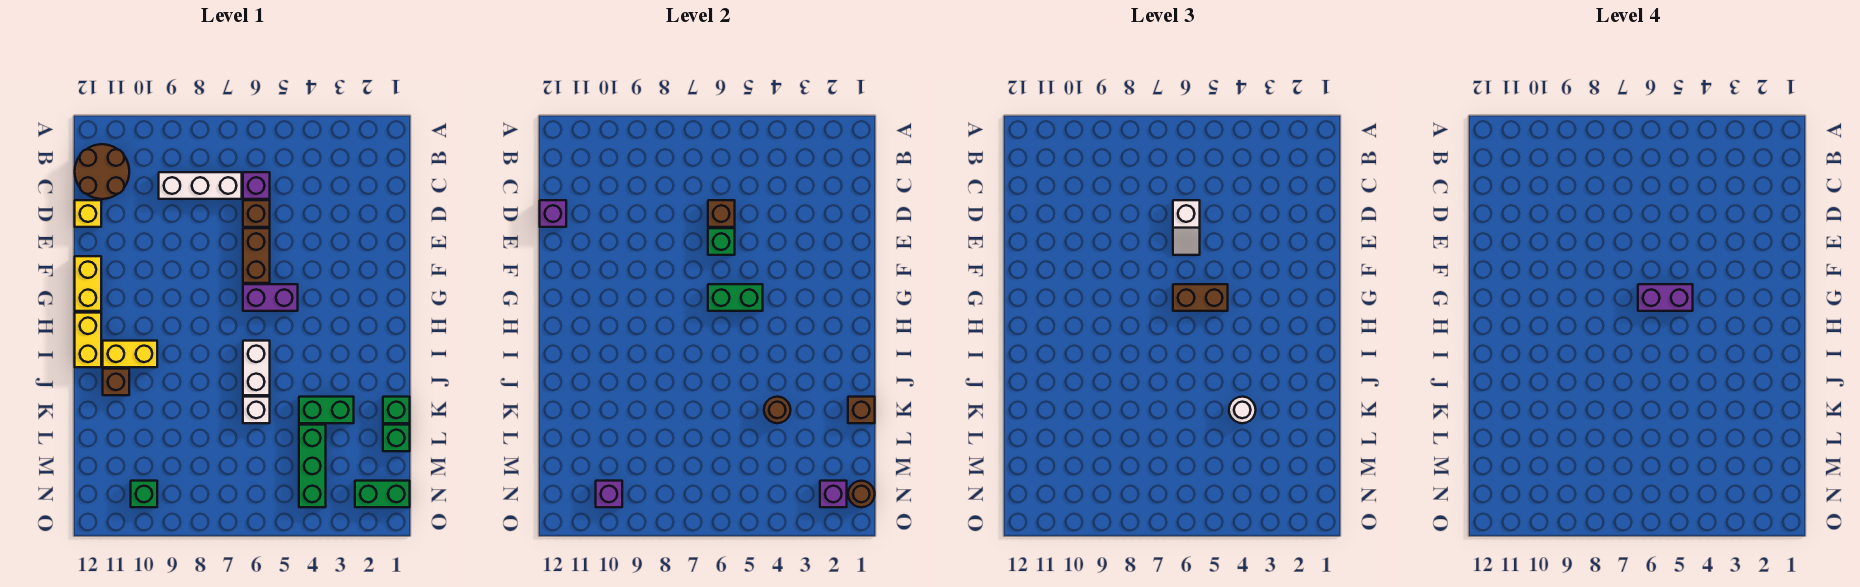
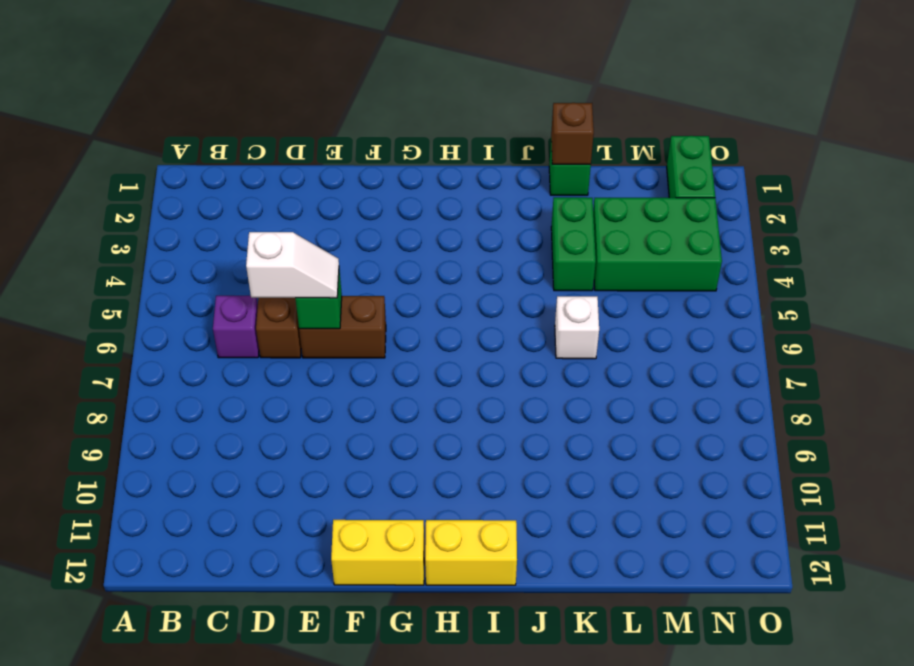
green 2x3 brick [593,198,722,291] -> green 1x3 brick [299,425,326,507]
none -> brown 2x2 round brick [75,144,129,199]
none -> white 1x3 brick [159,172,242,199]
none -> yellow 1x1 brick [75,200,101,227]
none -> purple 1x2 brick [243,284,298,311]

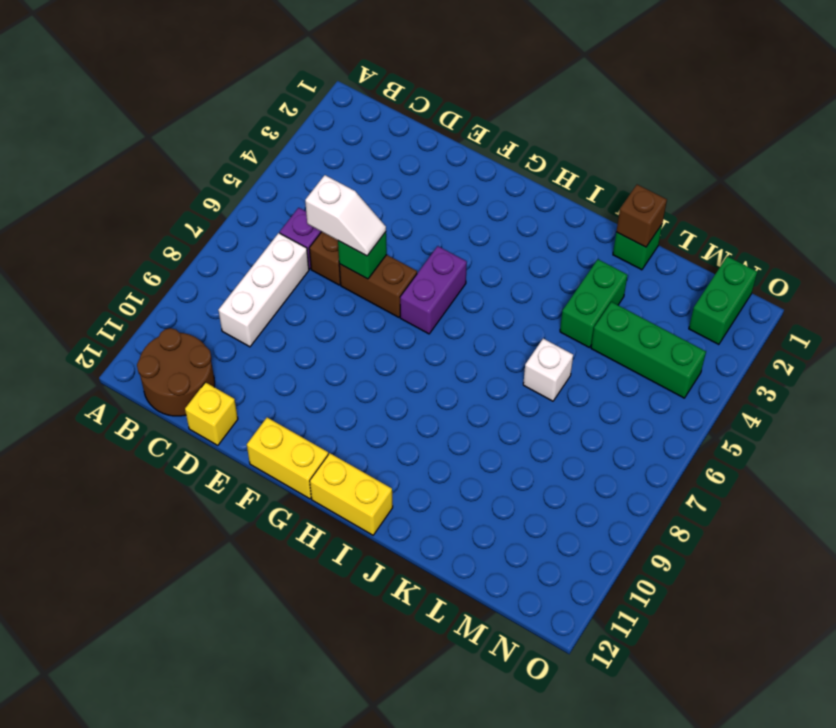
none -> white 1x2 brick [243,341,270,395]
none -> yellow 1x2 brick [103,341,157,367]
none -> brown 1x1 brick [103,369,129,395]
none -> green 1x1 brick [383,425,410,451]

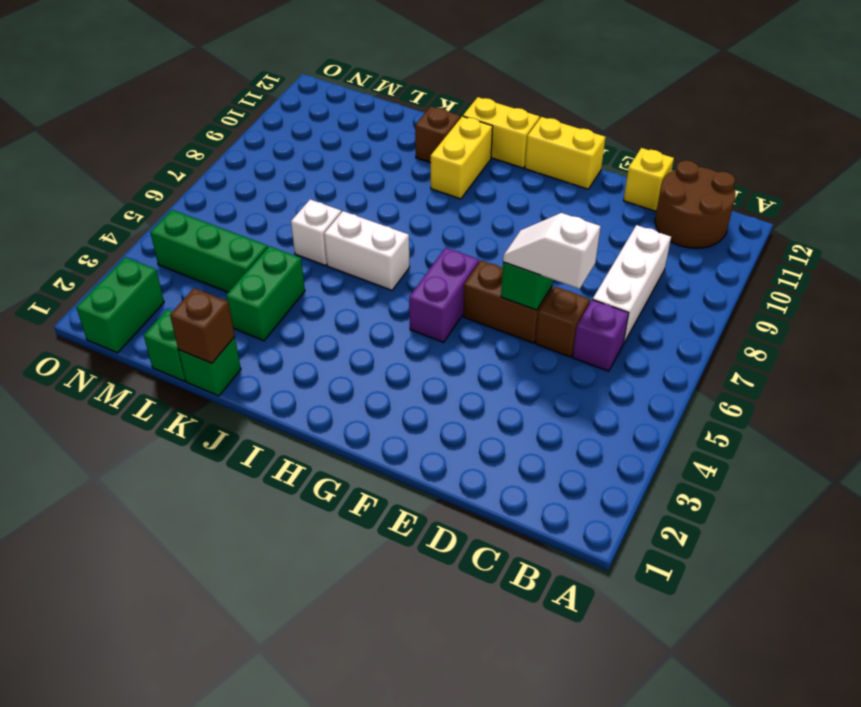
none -> green 1x1 brick [131,481,157,507]
none -> brown 1x1 brick [708,200,735,227]
none -> purple 1x1 brick [540,200,566,227]
none -> green 1x2 brick [708,284,763,311]

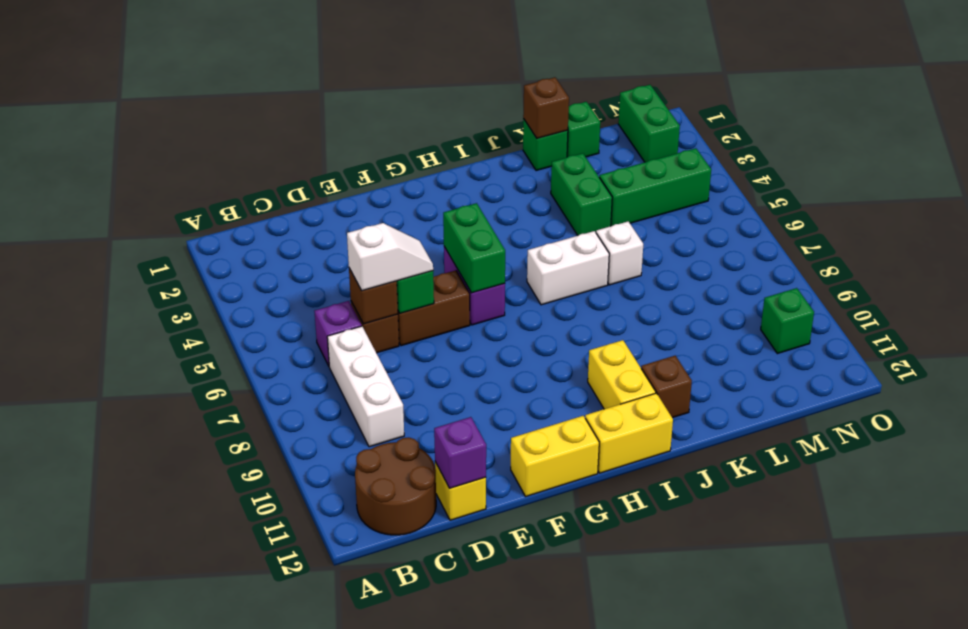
none -> brown 1x1 round brick [764,397,791,423]
none -> brown 1x1 round brick [848,481,875,507]
none -> purple 1x1 brick [820,481,847,507]
none -> purple 1x1 brick [596,481,622,507]

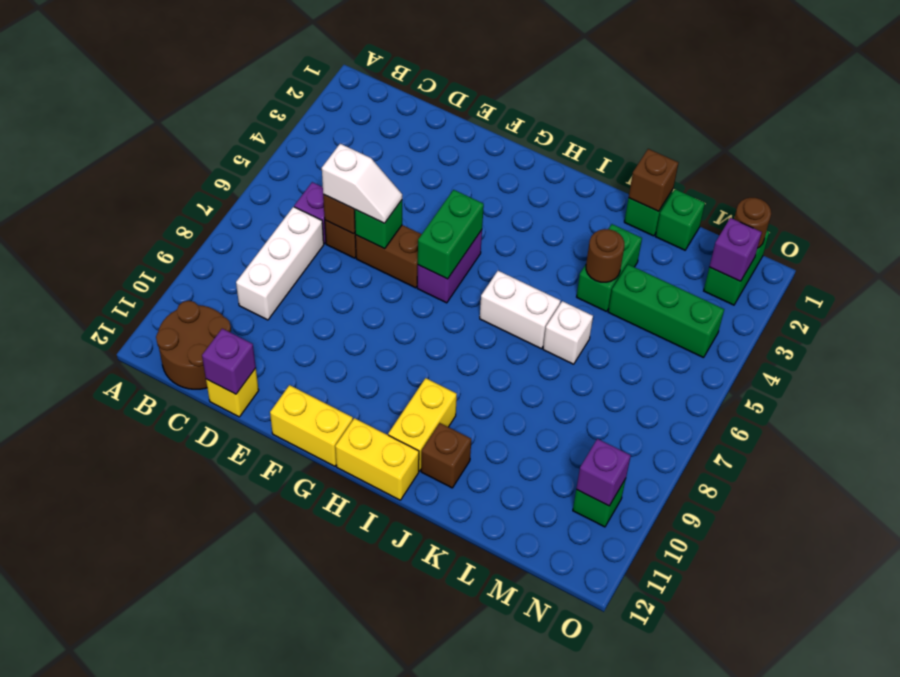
none -> brown 1x2 brick [1173,284,1228,311]
none -> white 1x1 round brick [1229,397,1256,423]
none -> purple 1x2 brick [1638,284,1693,311]

